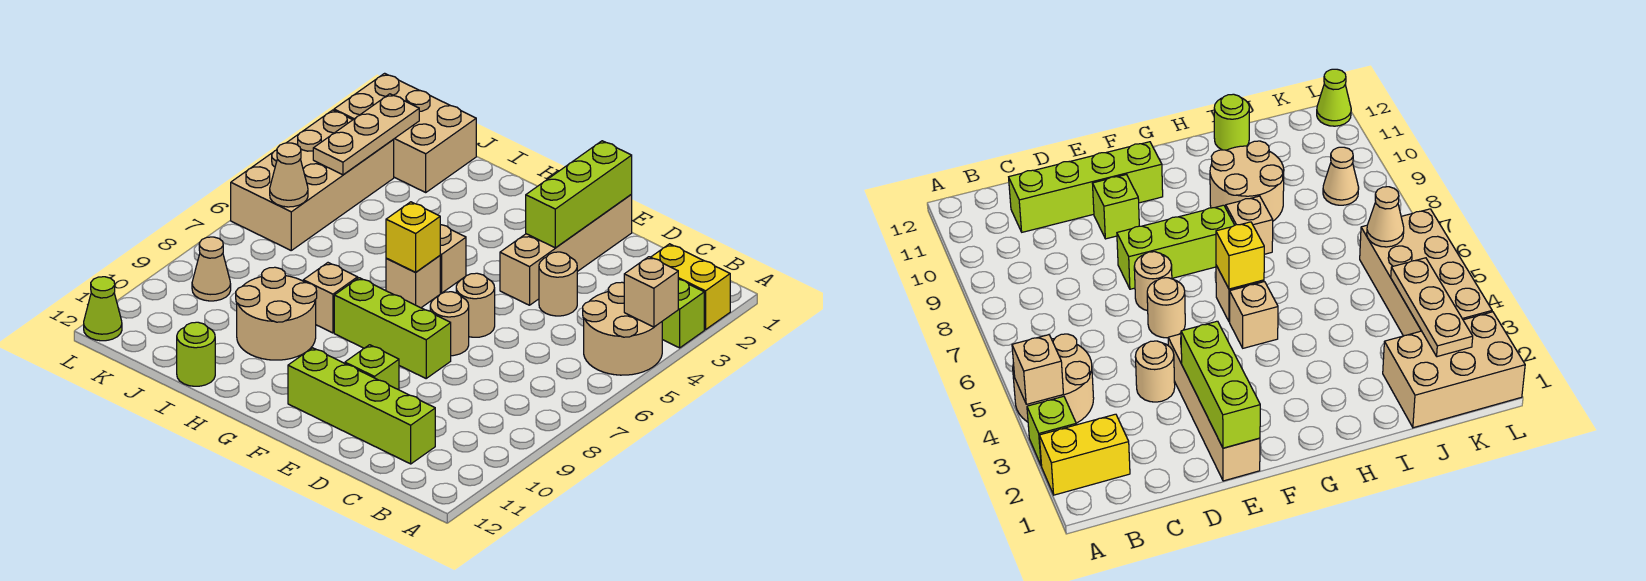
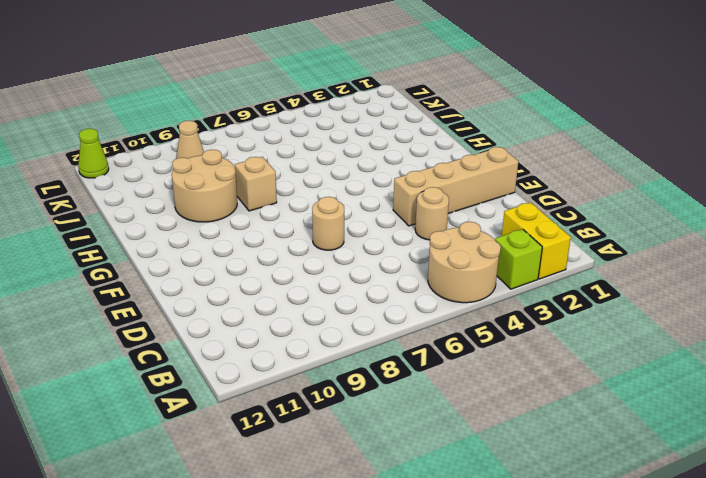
none -> lime 1x4 brick [288,348,435,464]
none -> tan 1x1 round brick [456,273,495,337]
none -> lime 1x3 brick [334,278,451,378]

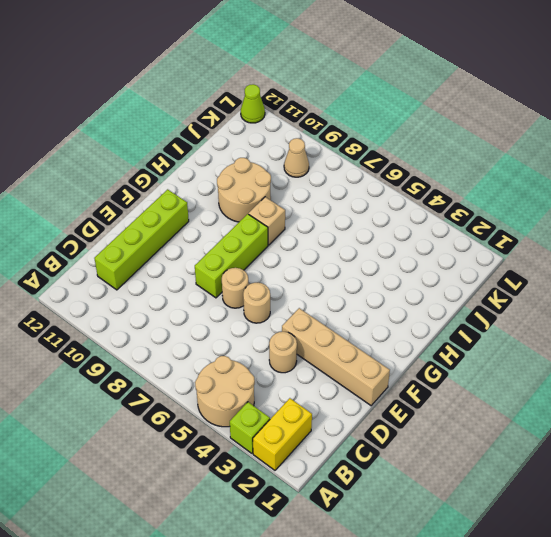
none -> lime 1x1 brick [345,345,399,390]
none -> tan 1x1 brick [440,225,466,293]
none -> tan 1x1 brick [386,256,440,308]

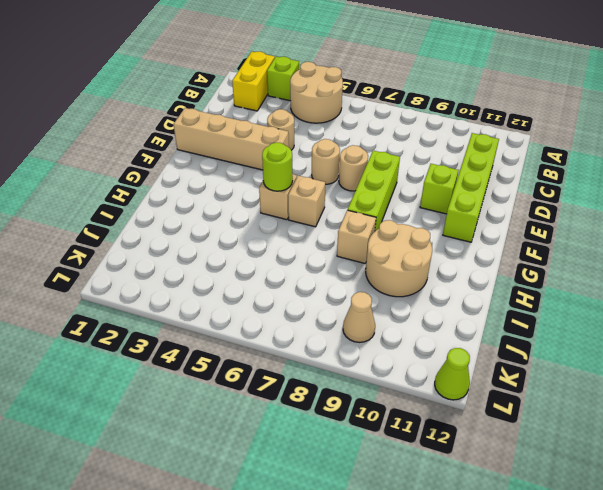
lime 1x1 round brick [262,143,293,191] -> lime 1x1 round brick moved to [177,322,215,386]
none -> tan 2x3 brick [334,73,476,192]
none -> tan 2x4 brick [231,110,394,250]
none -> tan 1x1 brick [624,257,678,327]

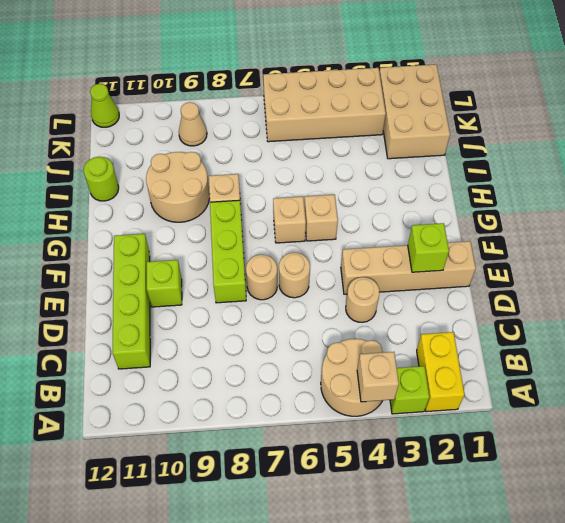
lime 1x1 brick [408,223,449,272] -> lime 1x3 brick [526,141,632,248]
none -> yellow 1x1 brick [386,202,440,272]
none -> tan 1x3 plate [313,94,419,175]
none -> tan 1x1 cone [270,143,308,207]

